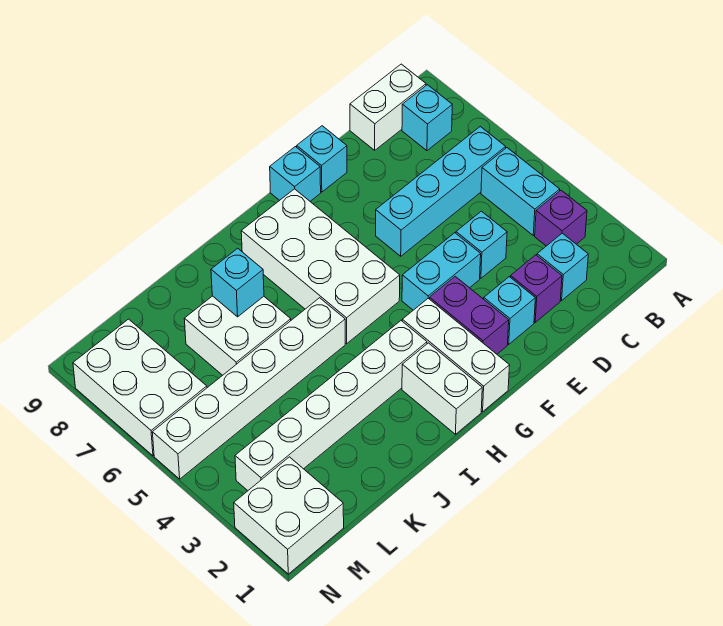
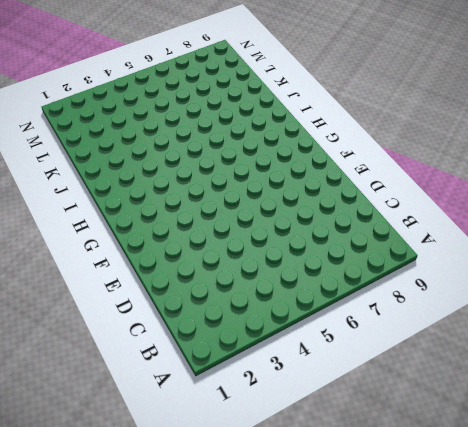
none -> purple 1x1 brick [535,190,587,246]
none -> cyan 1x2 brick [481,148,560,235]
none -> cyan 1x4 brick [376,126,506,256]

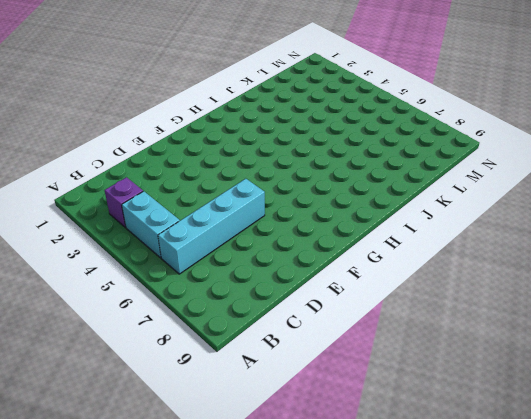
none -> cyan 1x1 brick [402,85,452,151]
none -> white 1x2 brick [350,64,426,150]
none -> cyan 1x1 brick [537,233,588,301]

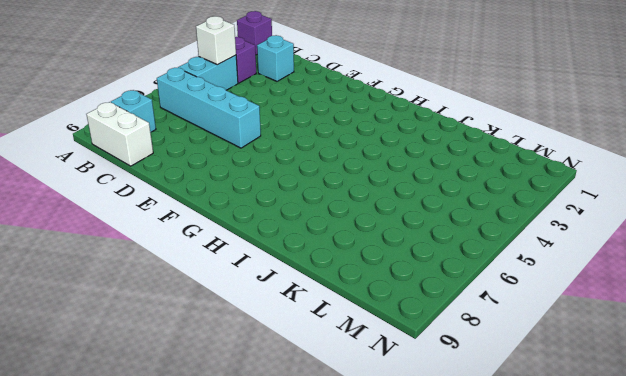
purple 1x1 brick [237,11,272,55] -> purple 1x1 brick moved to [511,255,562,322]
white 1x1 brick [196,16,236,65] -> none
none -> cyan 1x1 brick [456,211,507,278]
none -> cyan 1x1 brick [484,277,535,344]
none -> cyan 1x2 brick [402,233,481,310]

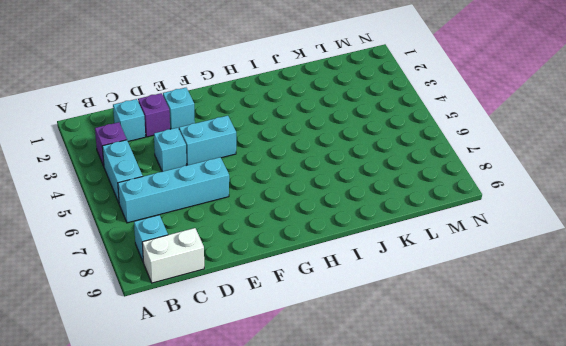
none -> cyan 1x1 brick [297,126,347,192]
none -> purple 1x2 brick [430,276,509,354]
none -> cyan 1x1 brick [270,147,321,201]

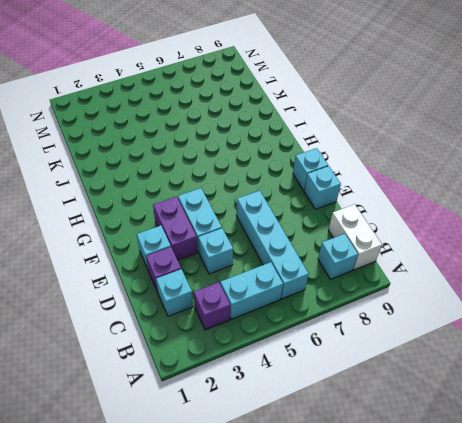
purple 1x2 brick [153,196,197,260] -> purple 1x2 brick turned to [430,276,509,354]
none -> white 1x3 brick [402,298,510,412]
none -> white 2x4 brick [241,189,400,343]
none -> white 1x2 brick [402,343,482,434]

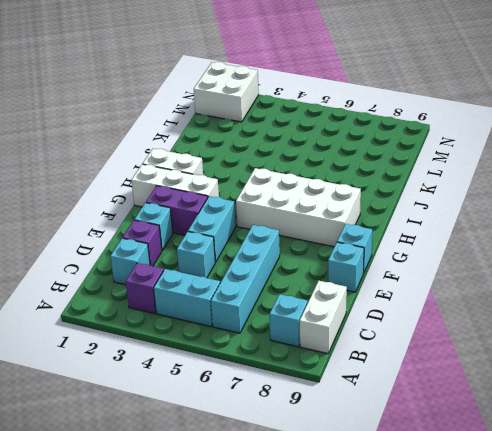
none -> white 1x6 brick [235,321,427,491]
none -> white 1x6 brick [152,298,345,479]
none -> white 2x2 brick [184,296,291,375]

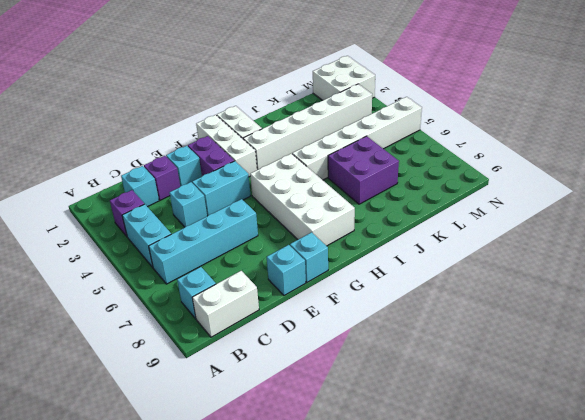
purple 2x2 brick [328,136,399,204] -> white 2x2 brick [184,296,291,375]
none -> white 2x3 brick [73,319,207,456]
none -> cyan 1x1 brick [211,248,264,317]

